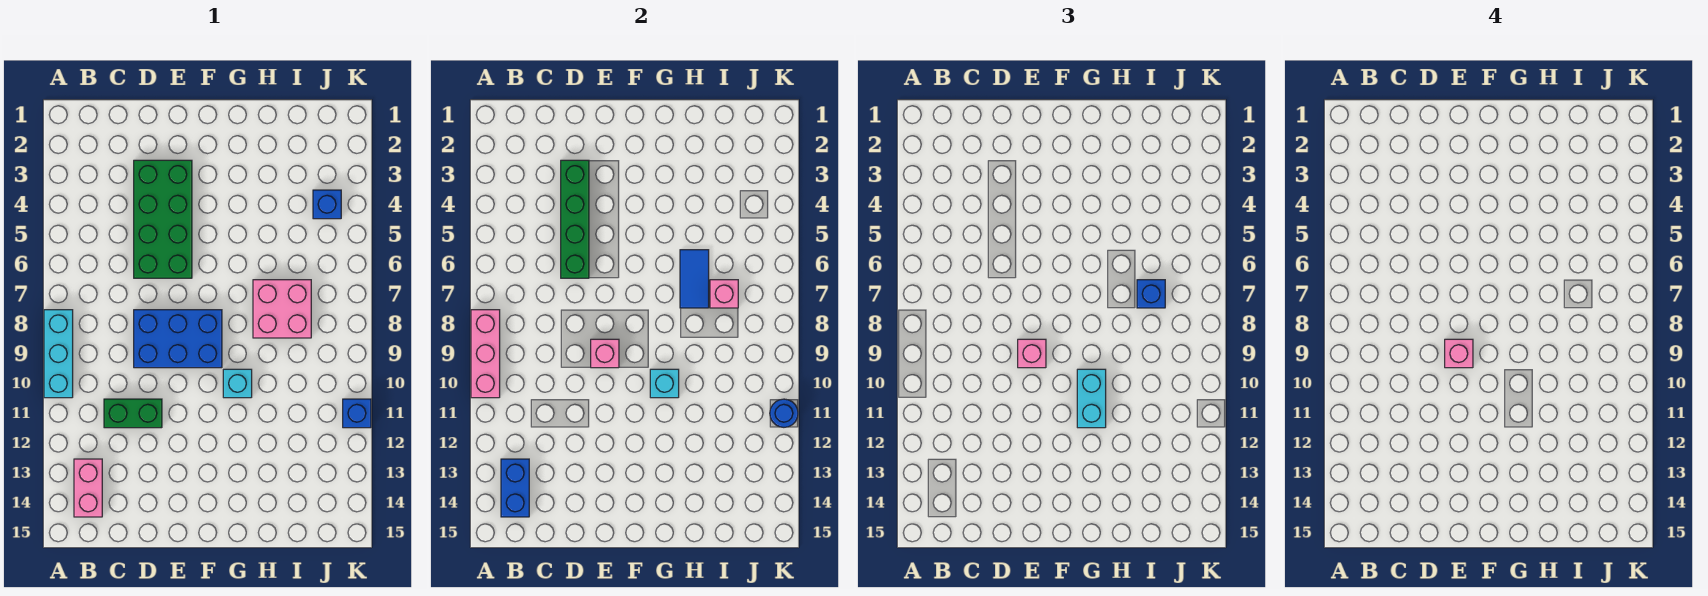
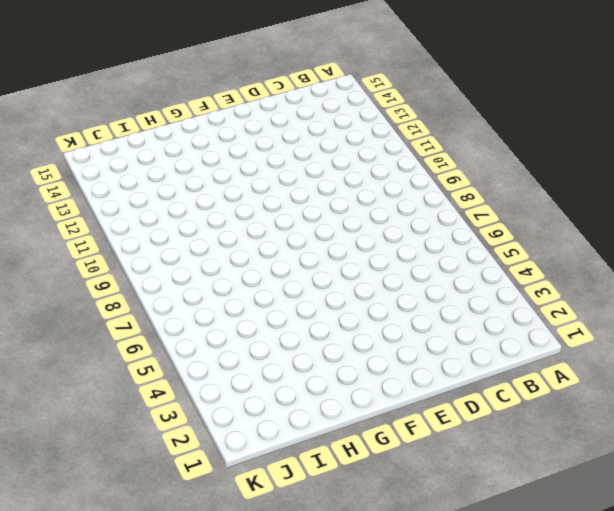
none -> cyan 1x3 brick [44,310,73,398]
none -> pink 1x2 brick [74,459,102,517]
none -> green 1x2 brick [104,399,162,428]

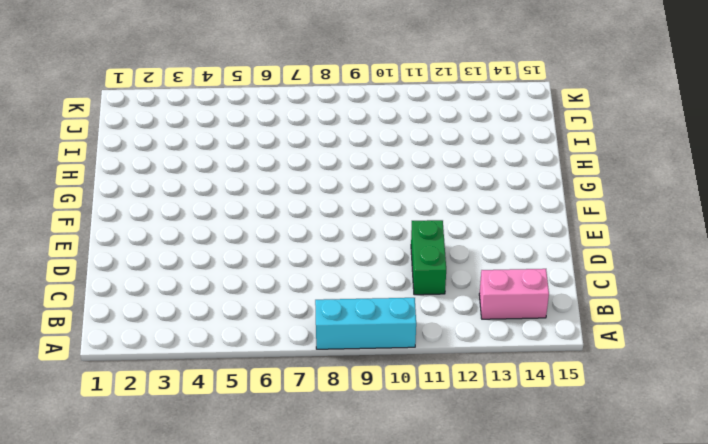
none -> green 2x4 brick [134,160,192,278]
none -> blue 2x3 brick [134,310,222,368]
none -> cyan 1x1 brick [223,369,252,398]

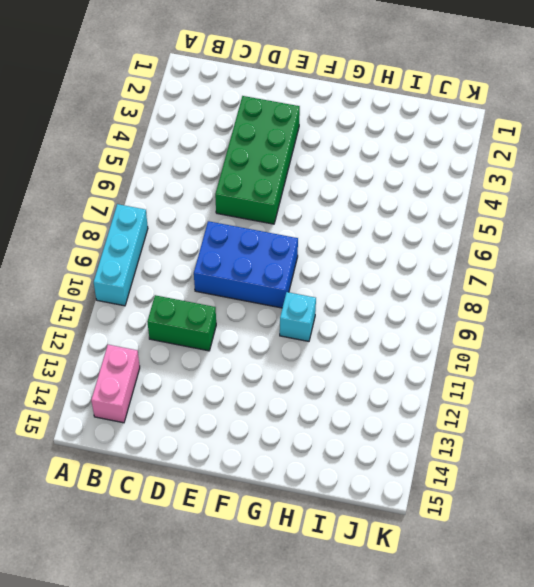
none -> pink 2x2 brick [253,280,311,338]
none -> blue 1x1 brick [313,190,341,219]
none -> blue 1x1 brick [343,399,371,428]

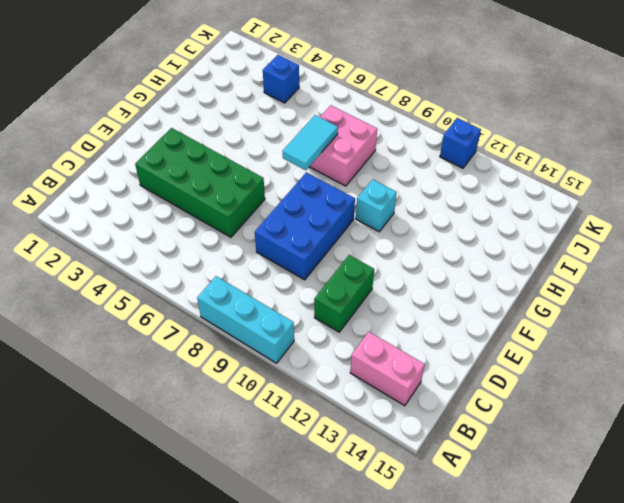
cyan 1x2 tile [283,115,338,170] -> blue 1x2 tile [680,250,709,308]
none -> pink 1x3 brick [471,310,500,398]
none -> blue 1x2 brick [501,459,529,517]
none -> green 1x4 brick [561,160,589,278]

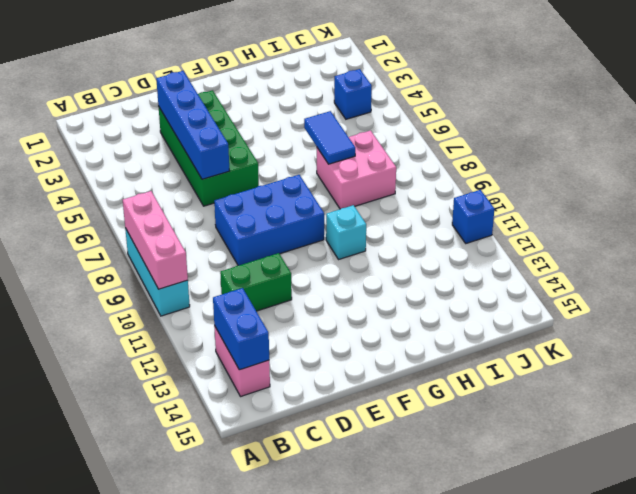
blue 1x4 brick [156,71,229,179] -> green 1x4 brick [561,160,589,278]
none -> pink 1x1 brick [591,339,619,368]
none -> cyan 1x1 brick [650,369,679,398]
none -> pink 1x1 brick [710,280,738,308]

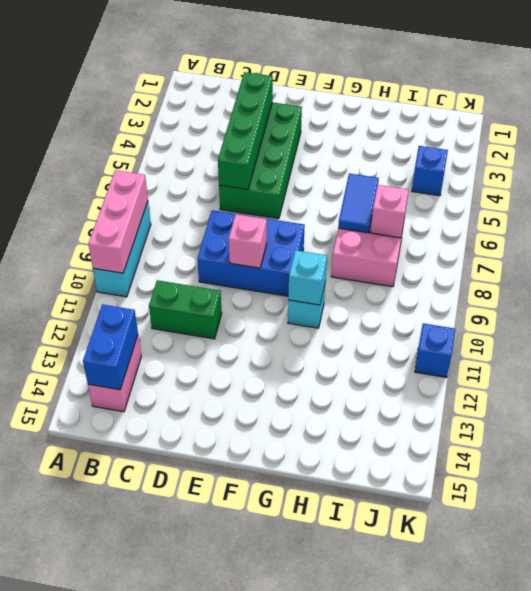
none -> blue 1x1 round brick [770,399,798,427]
none -> pink 1x1 brick [1018,339,1046,368]
none -> cyan 1x2 brick [1077,369,1106,428]

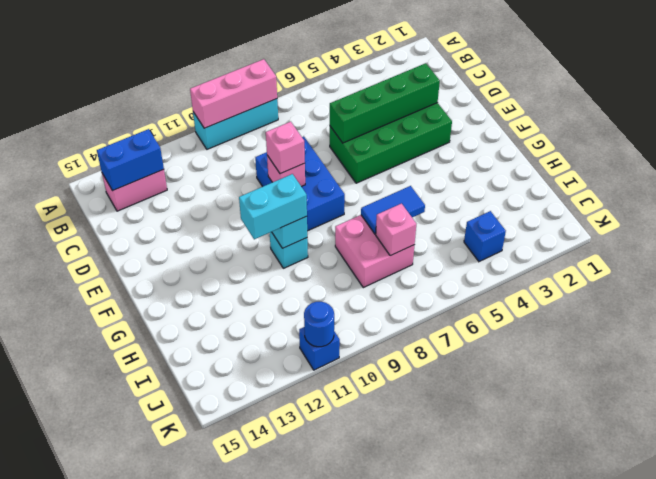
none -> green 1x2 brick [104,399,162,428]
none -> blue 1x1 brick [1137,280,1165,308]
none -> pink 1x1 brick [1445,339,1473,368]

